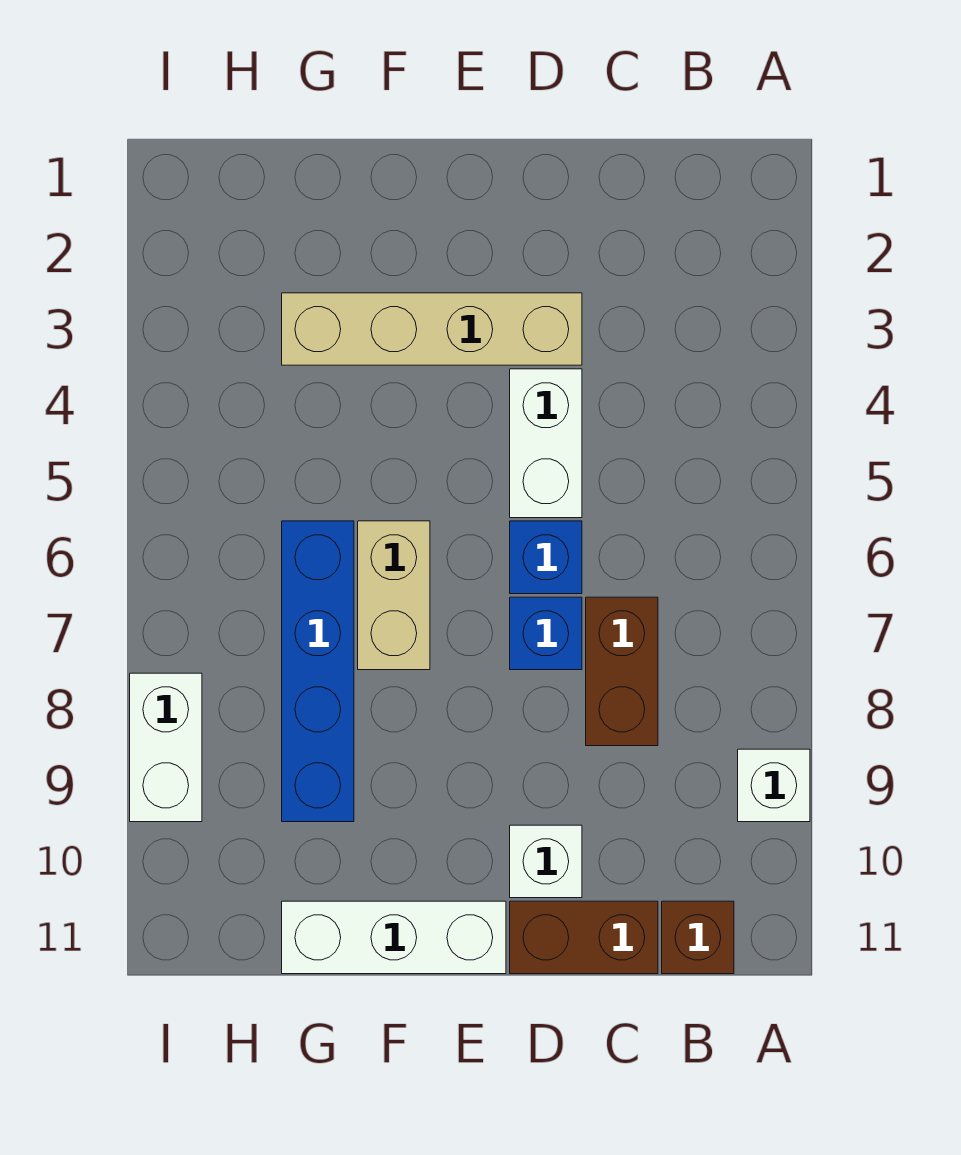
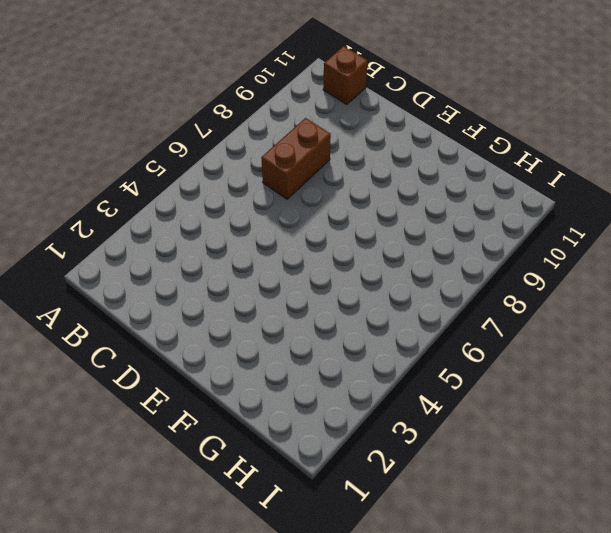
none -> white 1x1 brick [738,749,810,822]
none -> brown 1x2 brick [510,901,658,974]
none -> tan 1x4 brick [282,293,582,365]

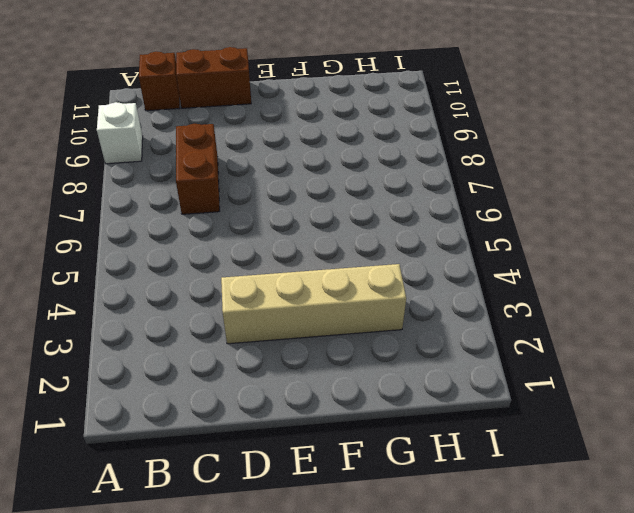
none -> white 1x2 brick [510,369,582,518]
none -> blue 1x1 brick [510,521,582,594]
none -> blue 1x1 brick [510,597,582,670]

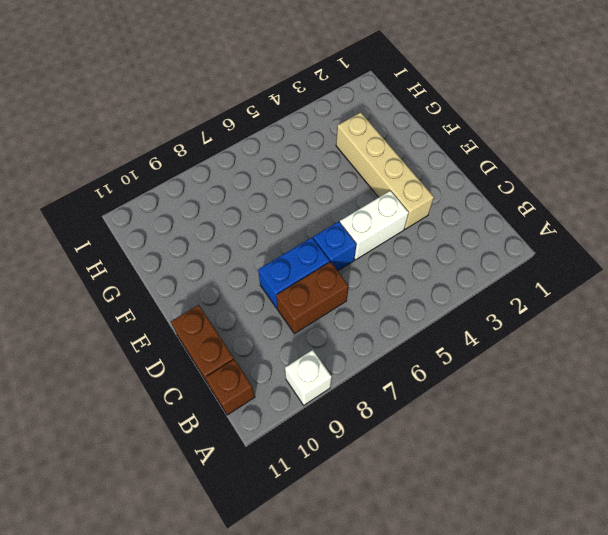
blue 1x2 brick [258,238,330,308] -> blue 1x1 brick [510,597,582,670]
none -> white 1x1 brick [510,825,582,898]
none -> white 1x3 brick [282,901,506,974]
none -> tan 1x2 brick [358,521,430,670]

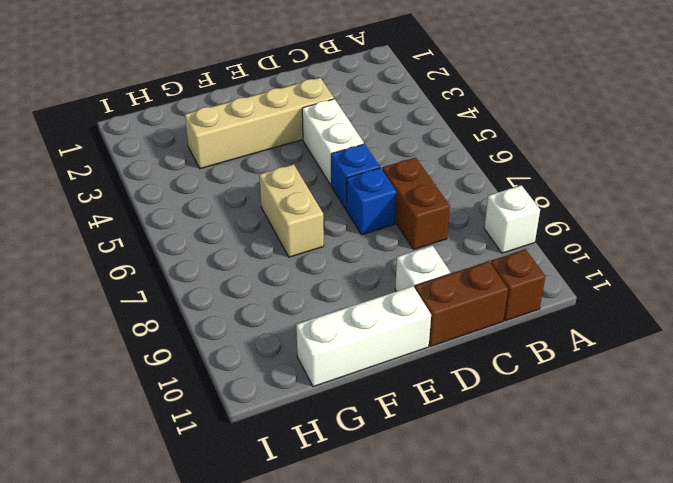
none -> blue 1x4 brick [282,521,354,822]
none -> white 1x2 brick [130,673,202,822]

